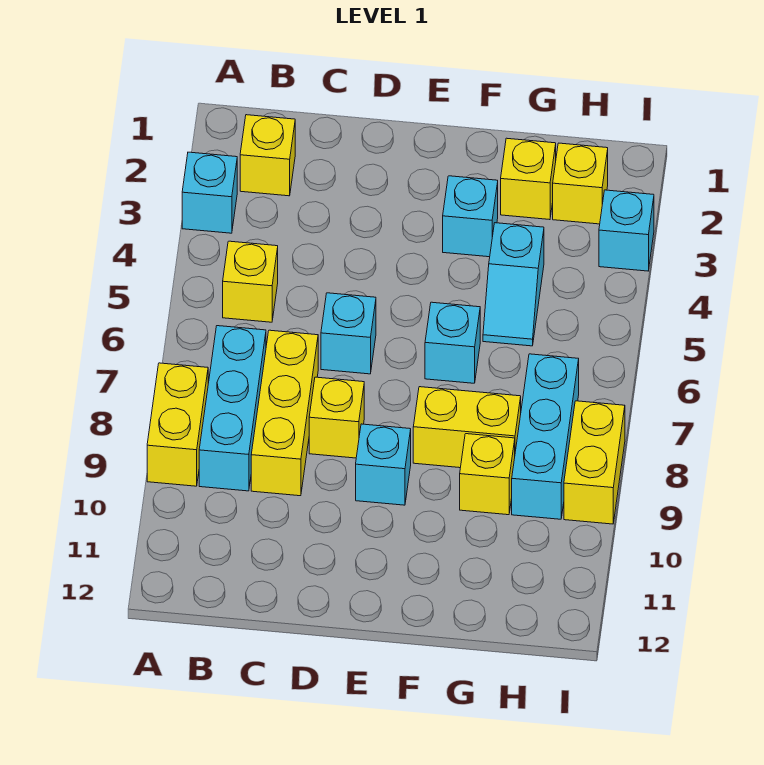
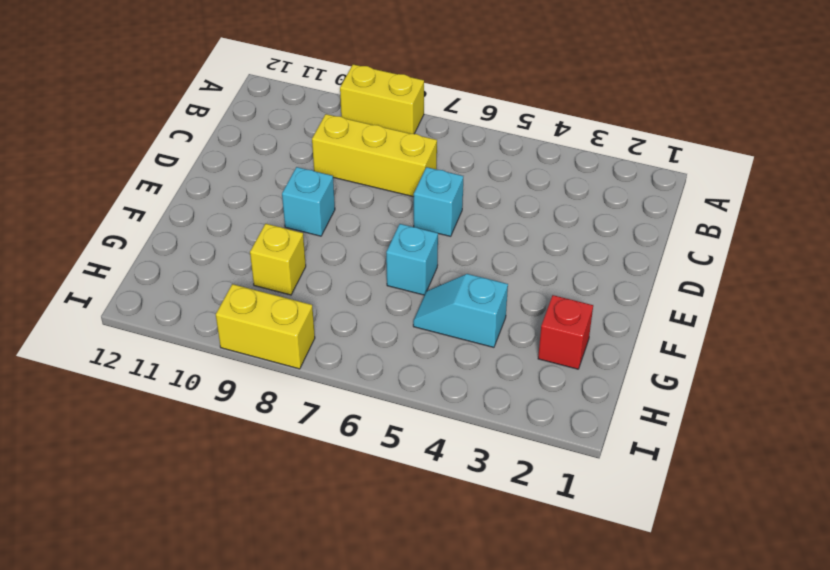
red 1x1 brick [538,295,593,369] -> yellow 1x1 brick [501,138,556,220]
none -> cyan 1x1 brick [182,152,237,233]
none -> yellow 1x1 brick [240,115,295,196]
none -> yellow 1x1 brick [223,241,278,322]

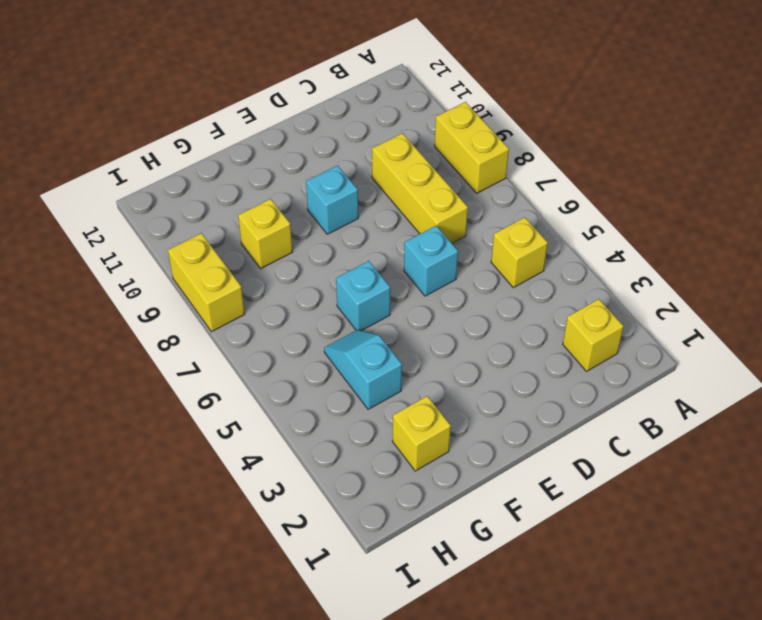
none -> cyan 1x1 brick [182,152,237,233]
none -> cyan 1x3 brick [199,326,266,491]
none -> yellow 1x1 brick [309,377,364,458]

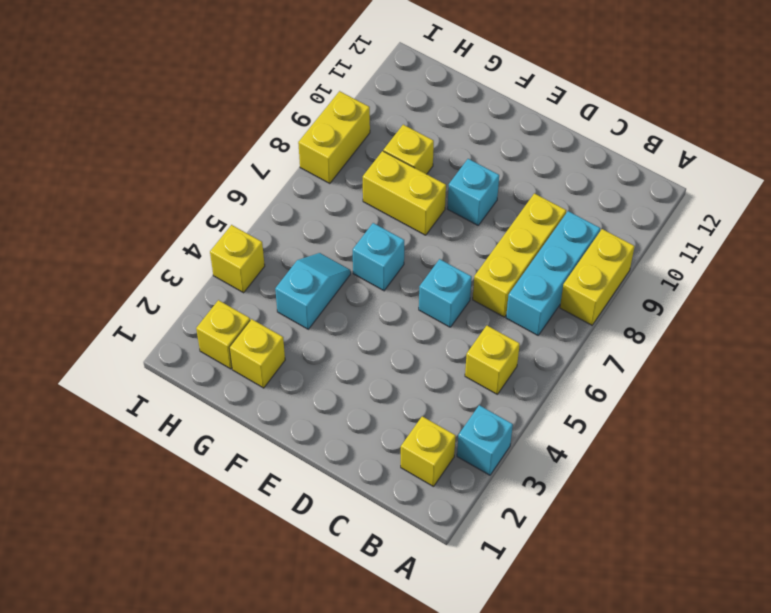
yellow 1x1 brick [210,225,265,293] -> yellow 1x1 brick moved to [309,377,364,458]
none -> cyan 1x1 brick [443,176,498,257]
none -> cyan 1x3 brick [512,354,579,519]
none -> cyan 1x1 brick [599,190,654,271]

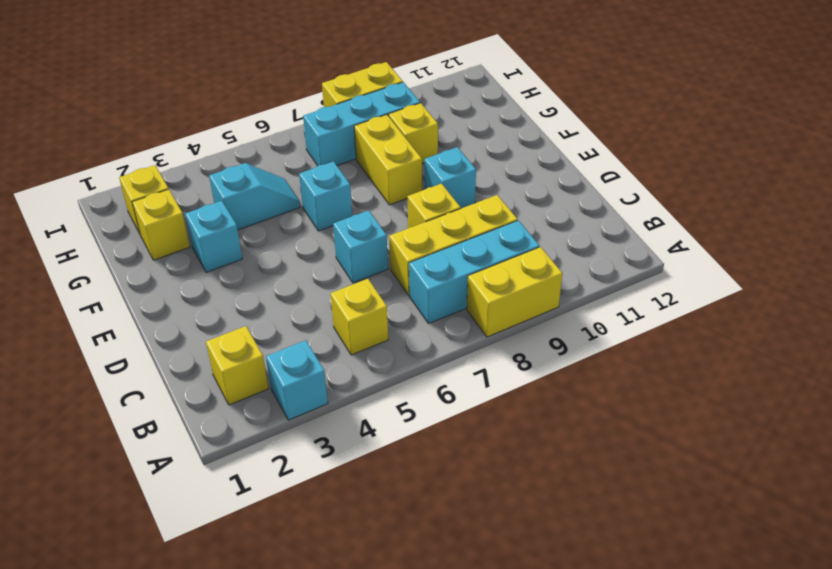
none -> cyan 1x1 brick [599,190,654,271]

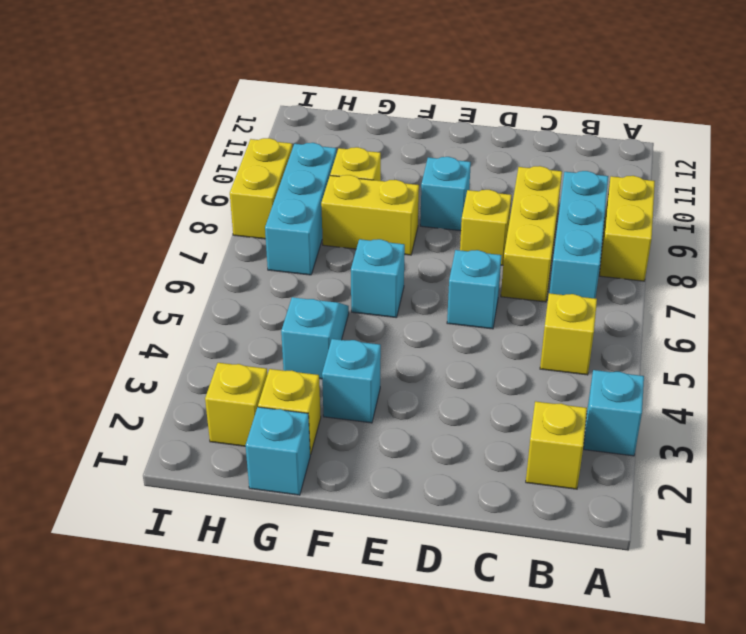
cyan 1x1 brick [246,407,310,495] -> cyan 1x1 brick moved to [599,190,654,271]

